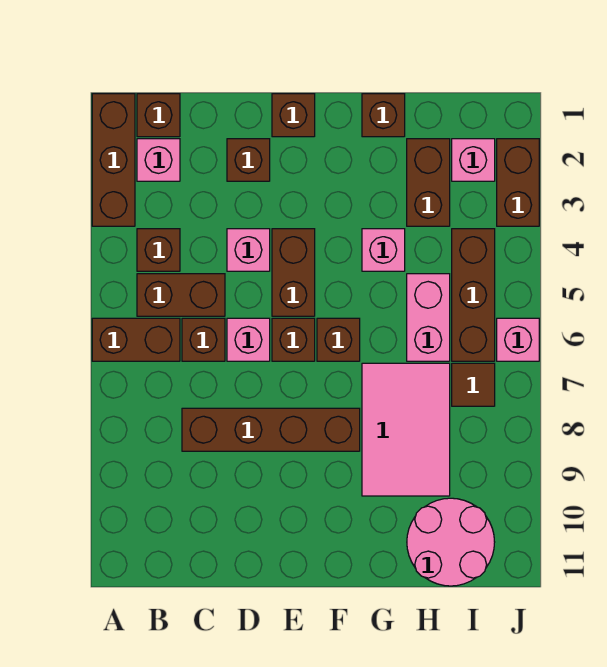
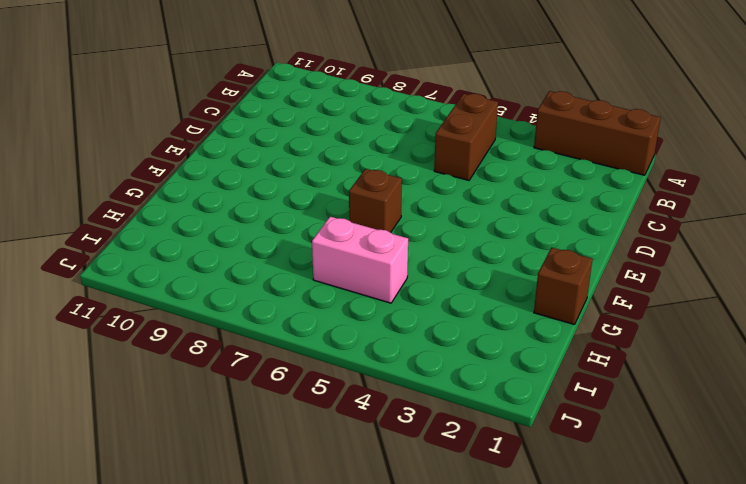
none -> brown 1x2 brick [92,318,180,361]
none -> brown 1x1 brick [137,94,180,137]
none -> pink 1x1 brick [137,139,180,181]

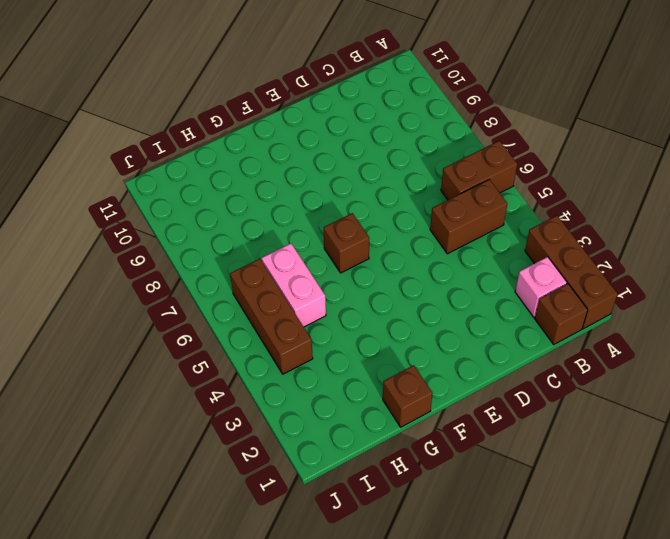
none -> brown 1x1 brick [137,229,180,271]
none -> brown 1x1 brick [182,318,225,361]
none -> brown 1x4 brick [182,408,360,451]

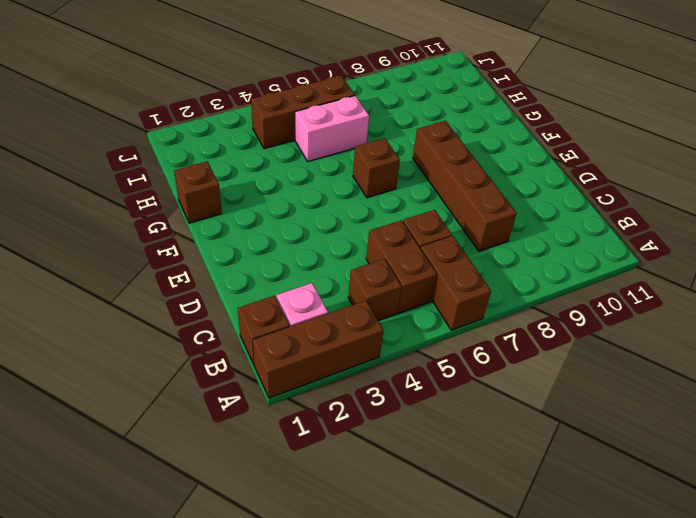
none -> brown 1x1 brick [227,139,270,181]
none -> pink 1x1 brick [227,229,270,271]
none -> pink 1x1 brick [227,318,270,361]

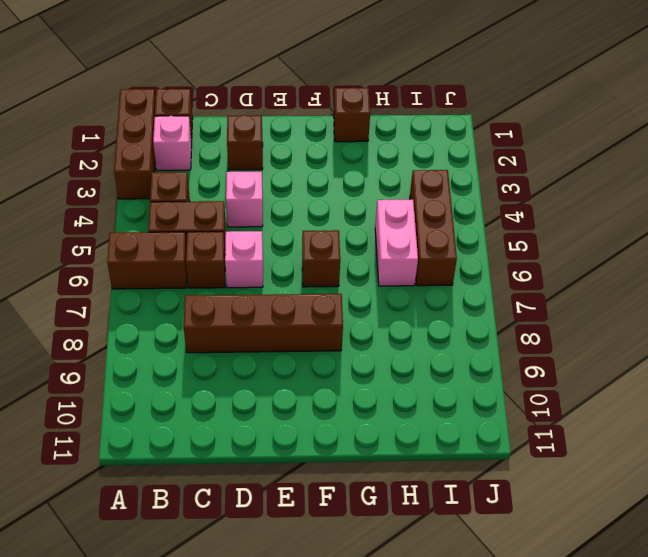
none -> brown 1x1 brick [272,94,315,137]
none -> brown 1x2 brick [272,229,315,316]
none -> brown 1x1 brick [272,318,315,361]

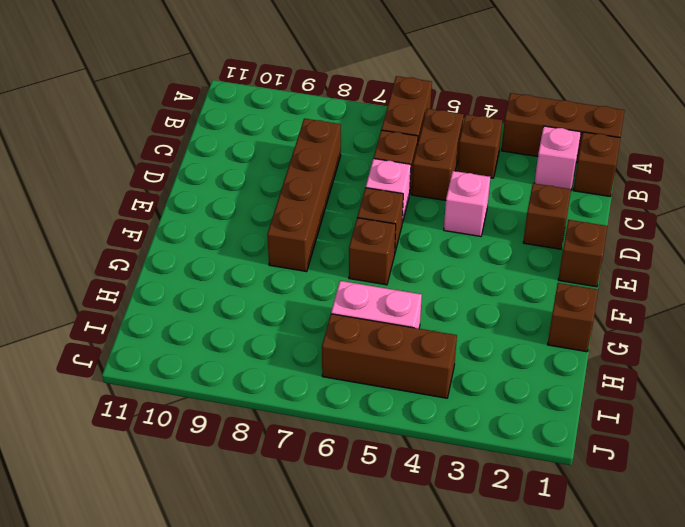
none -> brown 1x2 brick [272,229,315,316]
none -> pink 1x1 brick [362,229,405,271]
none -> pink 2x3 tile [362,363,450,496]

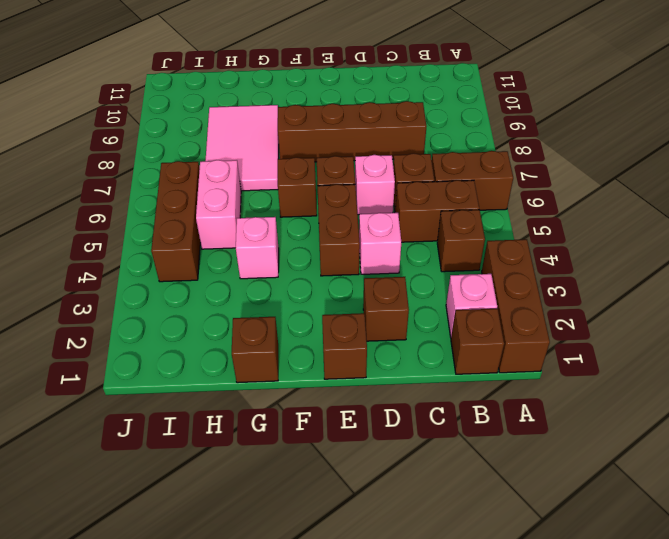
none -> brown 1x2 brick [407,139,450,226]
none -> pink 2x2 round brick [407,498,495,586]
none -> pink 1x1 brick [452,139,495,181]

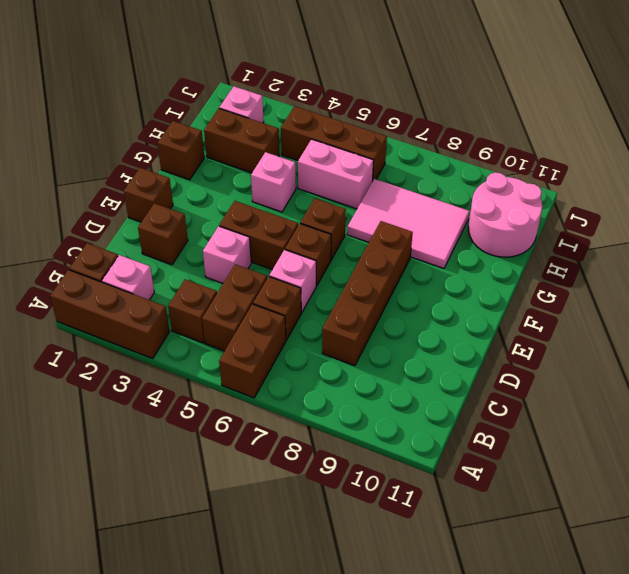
none -> brown 1x1 tile [452,363,495,406]
none -> brown 1x2 brick [497,139,539,226]
none -> pink 1x1 brick [497,318,539,361]

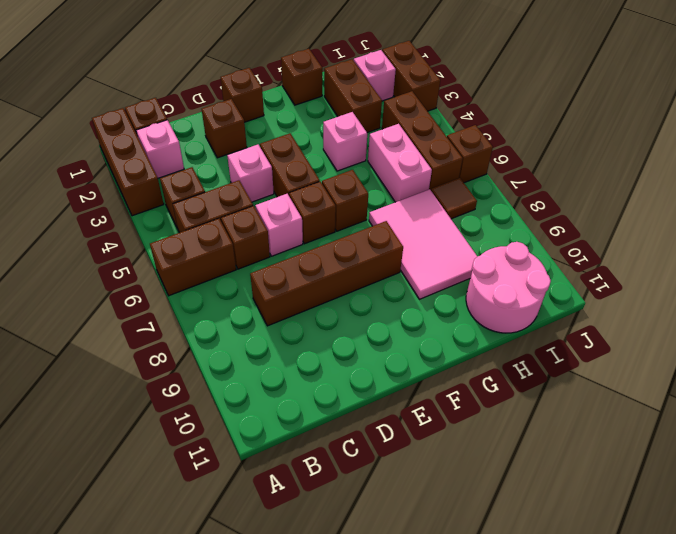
brown 1x1 brick [447,125,493,183] -> pink 1x1 brick [497,318,539,361]

